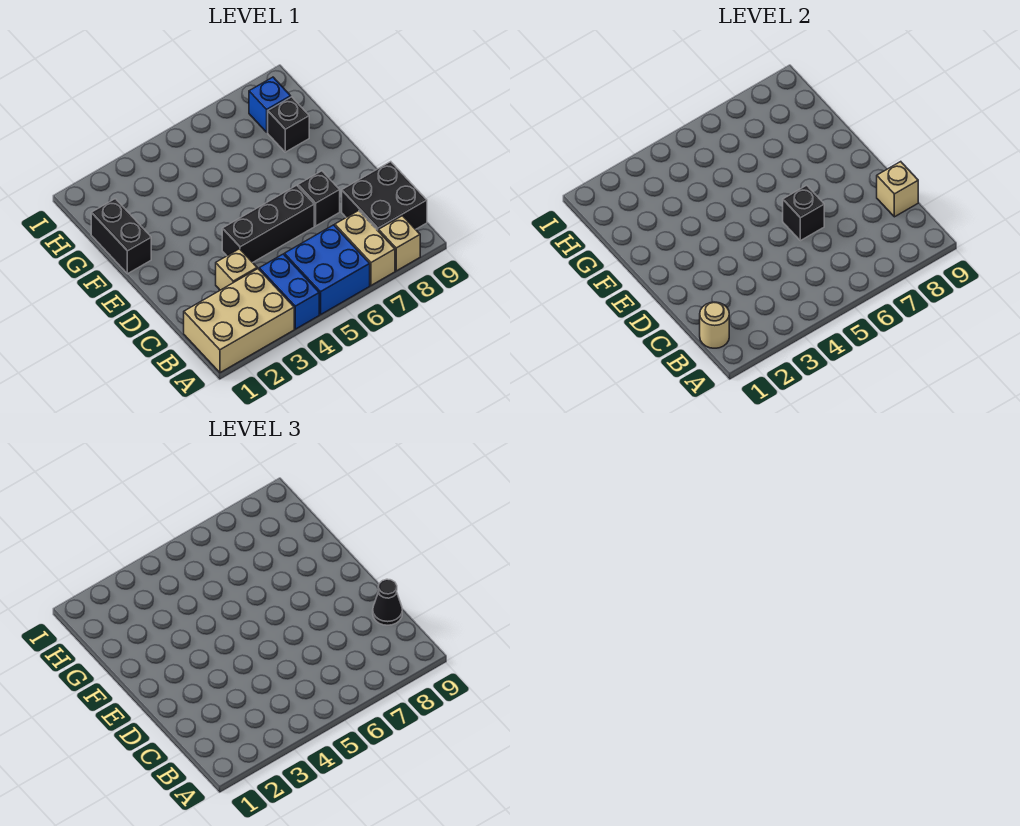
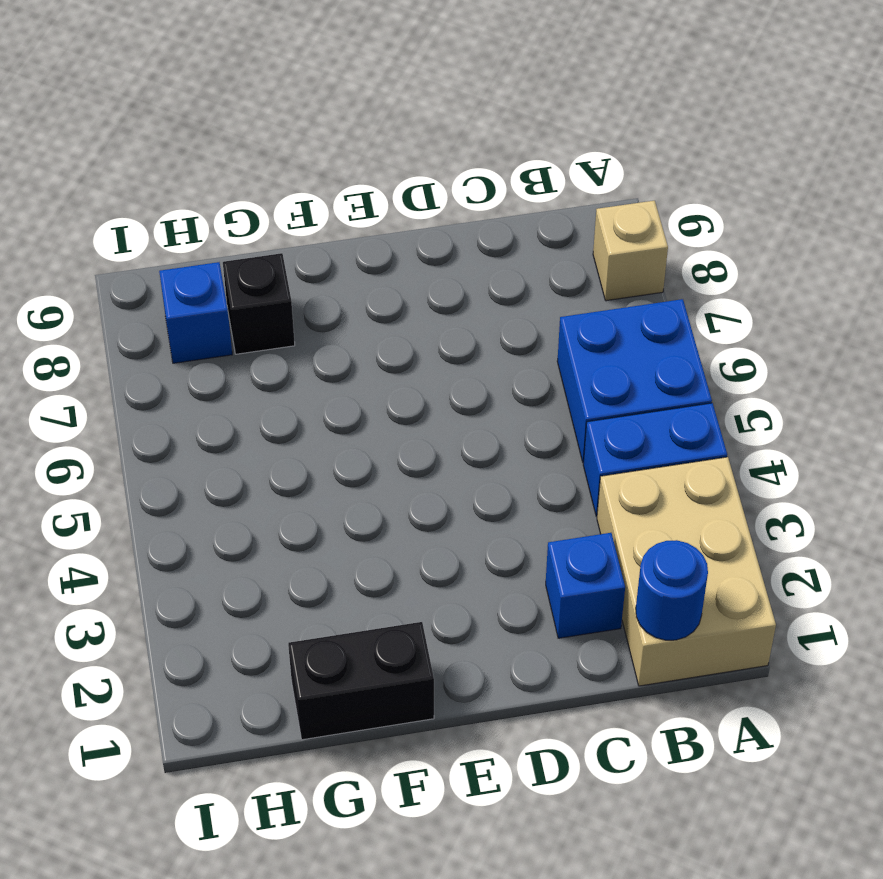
blue 1x1 round brick [636,540,708,640] -> tan 1x1 round brick [700,302,729,348]
blue 1x1 brick [546,533,625,638] -> none
none -> tan 1x2 brick [335,211,395,285]
none -> black 2x2 brick [342,162,427,231]
none -> tan 1x1 brick [216,249,257,290]

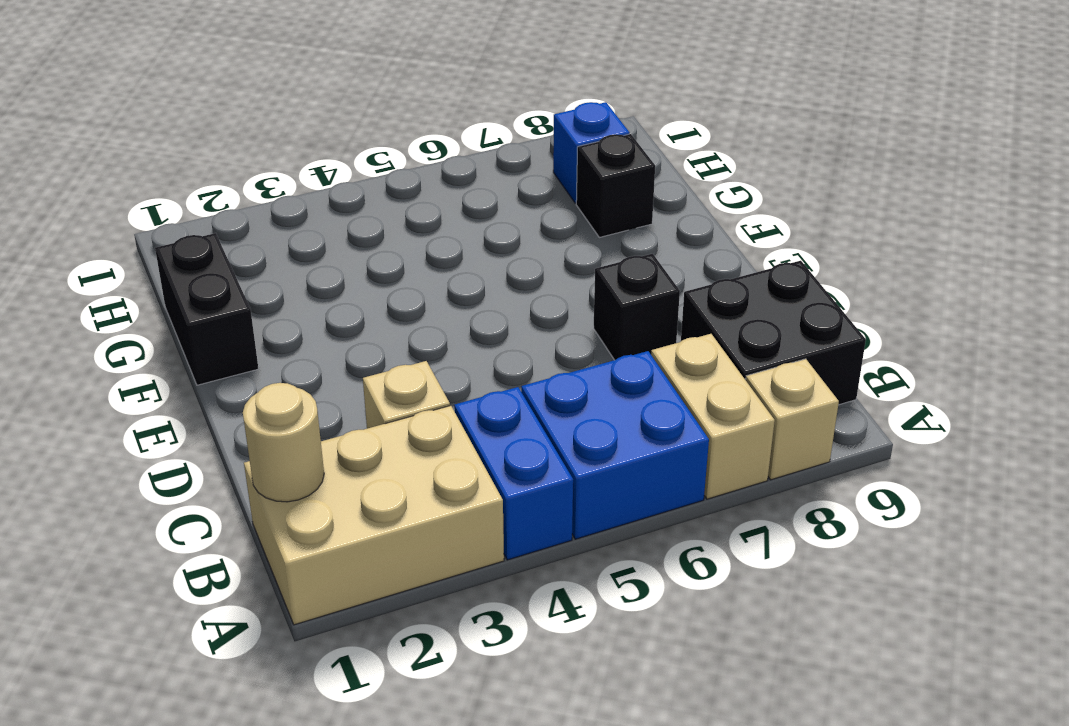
none -> black 1x3 brick [222,185,314,262]
none -> tan 1x1 brick [877,162,918,217]
none -> black 1x1 brick [783,185,824,241]

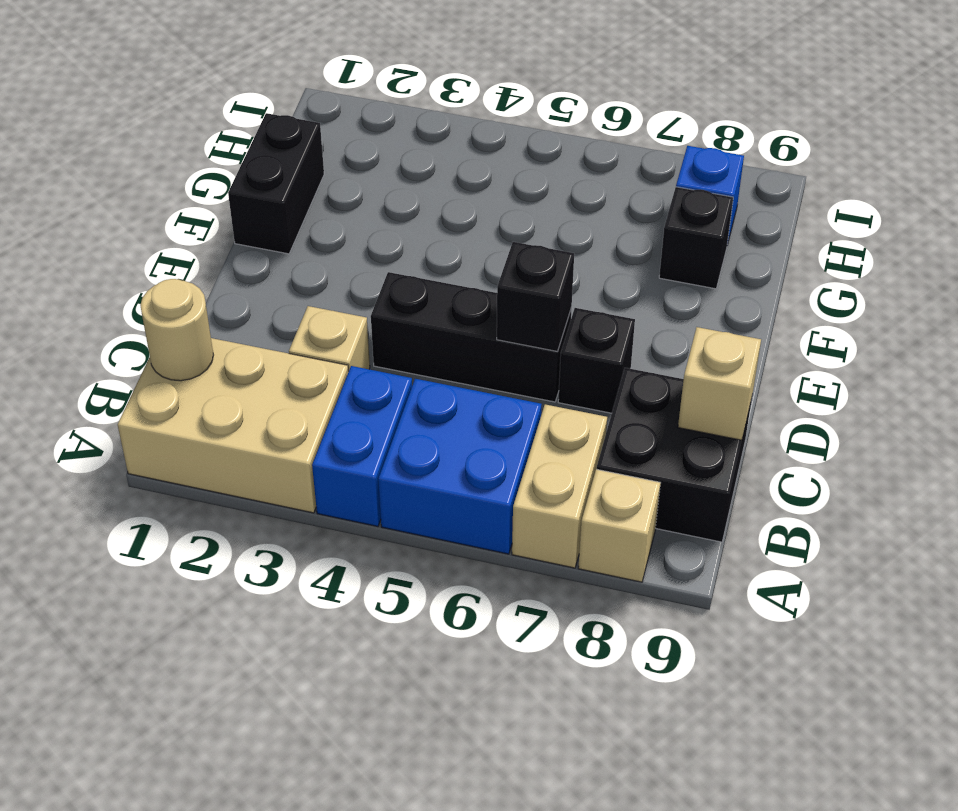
none -> black 1x1 cone [373,579,402,625]

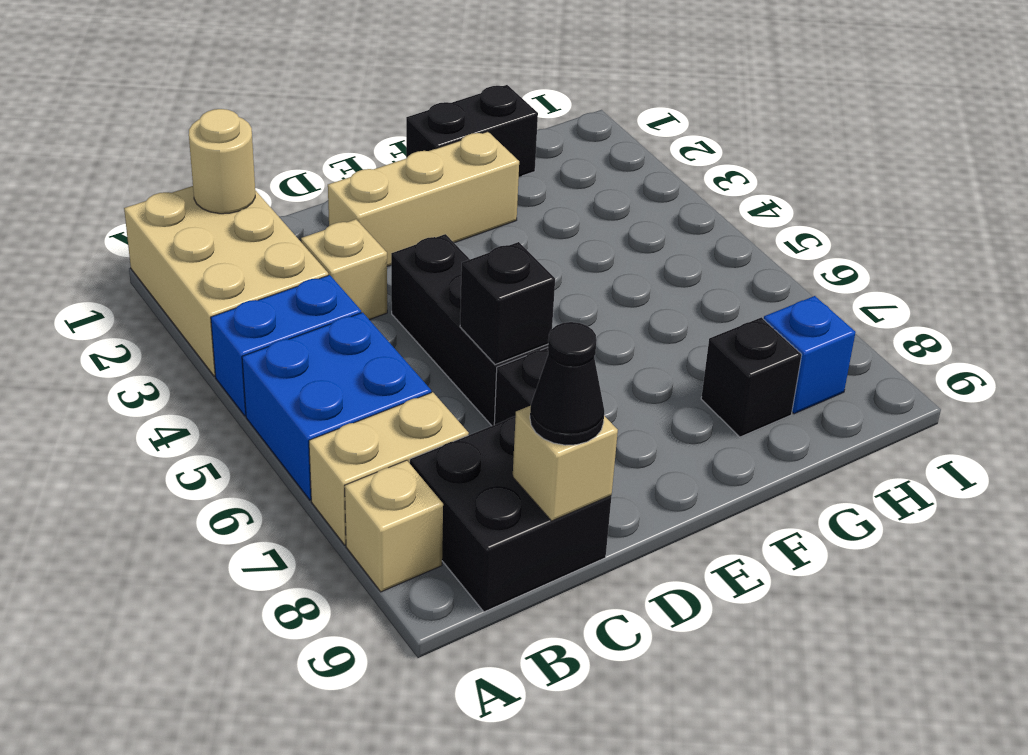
tan 1x3 brick [328,132,519,266] -> none

